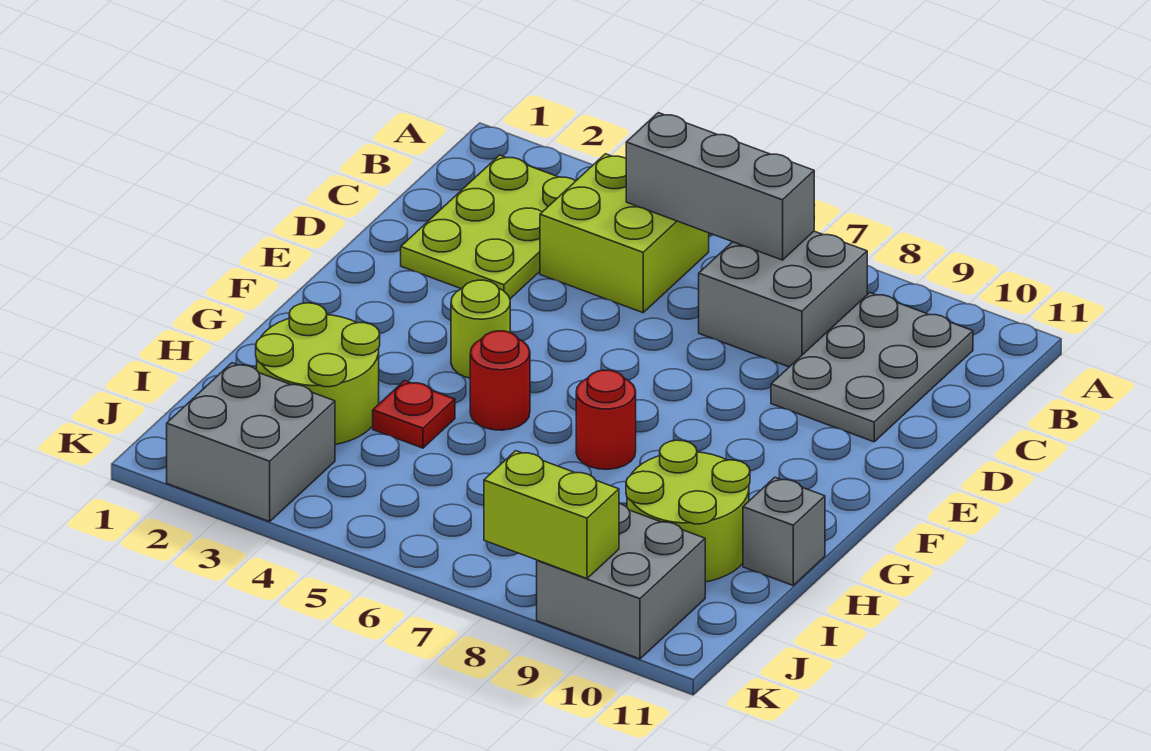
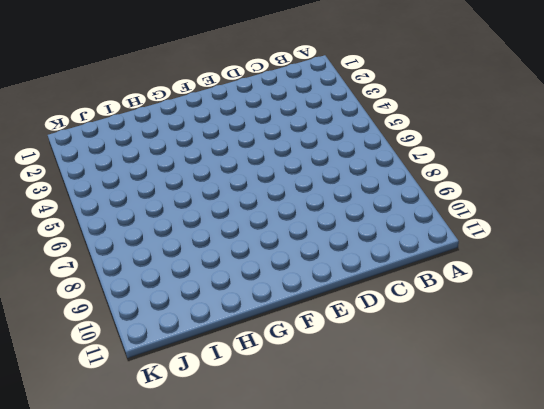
none -> lime 2x3 plate [401,155,575,299]
none -> lime 2x2 brick [540,154,709,313]
none -> grey 2x2 brick [699,231,867,367]

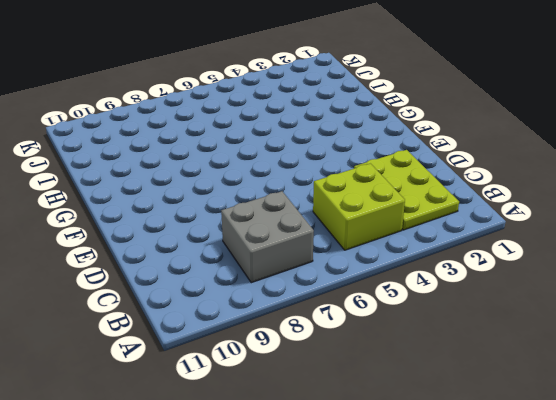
none -> grey 2x3 plate [771,293,973,442]
none -> lime 1x1 round brick [451,280,510,378]
none -> red 1x1 round brick [470,331,530,430]

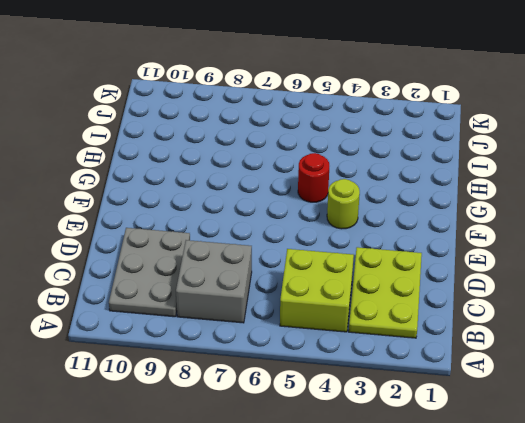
none -> red 1x1 round brick [576,370,636,469]
none -> lime 2x2 round brick [256,303,380,444]
none -> red 1x1 plate [373,381,455,448]

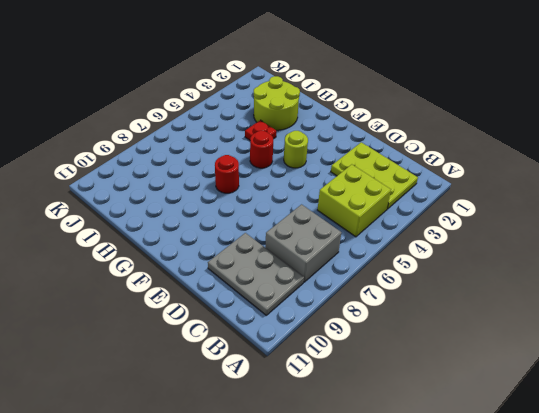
none -> lime 2x2 round brick [626,440,750,582]
none -> grey 1x1 brick [743,477,825,585]
none -> grey 2x2 brick [167,363,335,522]

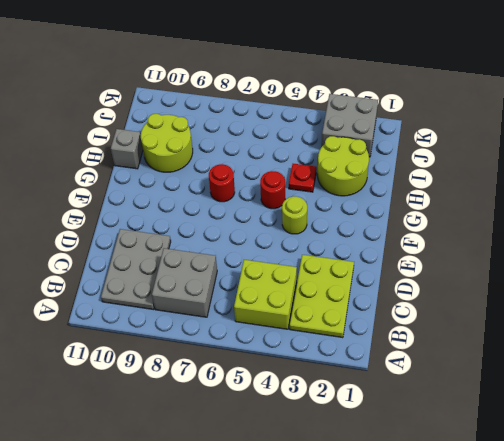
none -> grey 2x2 brick [537,504,705,659]
none -> grey 1x3 brick [626,113,814,260]
none -> lime 1x2 brick [484,451,619,578]

